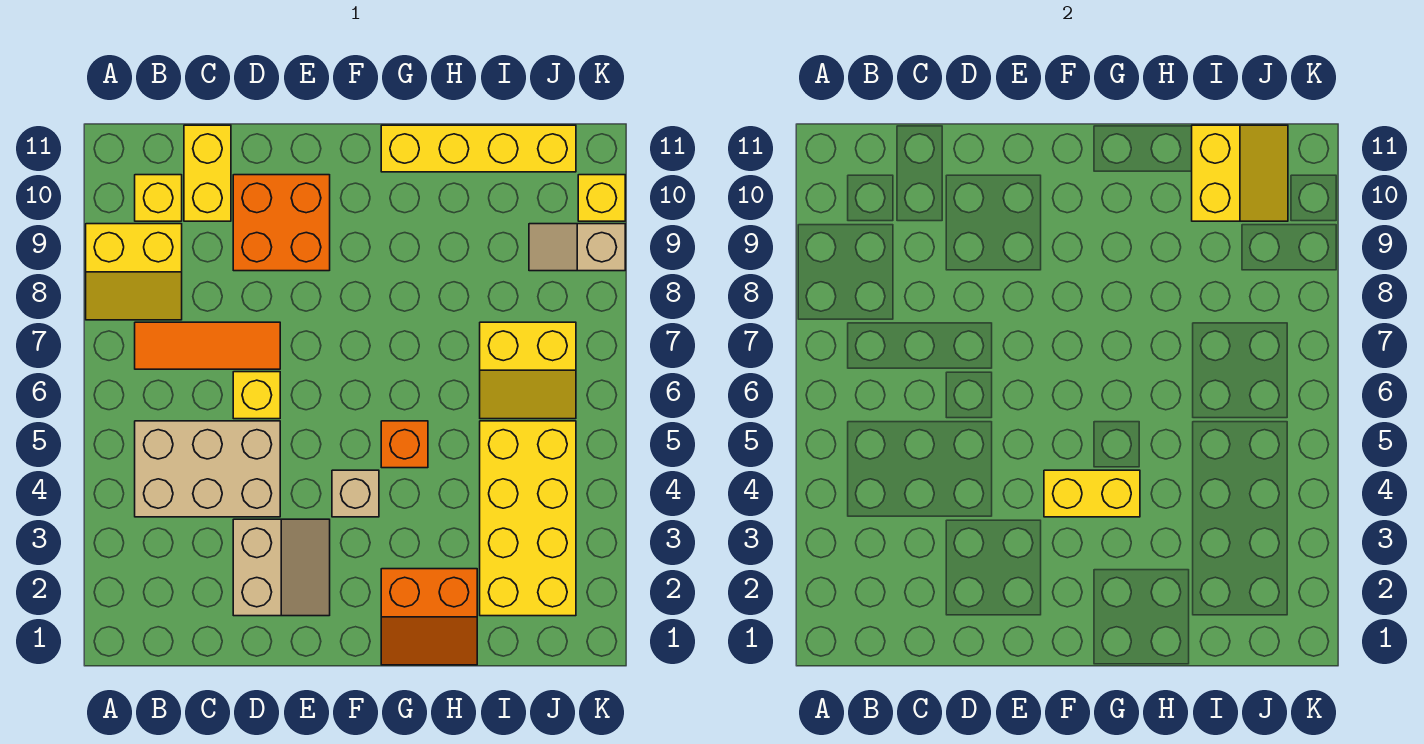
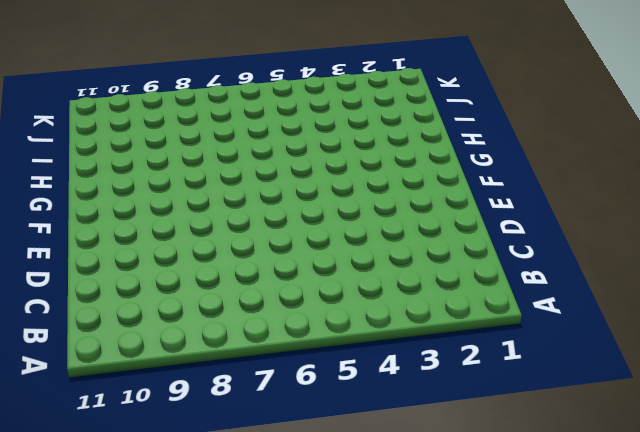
none -> yellow 2x2 slope [86,224,182,320]
none -> tan 2x3 brick [135,421,280,517]
none -> orange 1x3 tile [135,322,280,369]

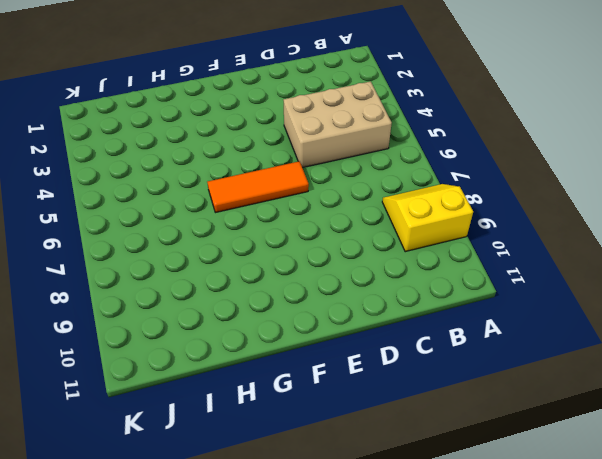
orange 1x3 tile [207,161,309,213] -> orange 1x3 tile moved to [135,322,280,369]
none -> yellow 1x1 brick [135,175,182,221]
none -> yellow 1x2 brick [184,125,231,221]
none -> tan 2x2 slope [233,519,330,616]

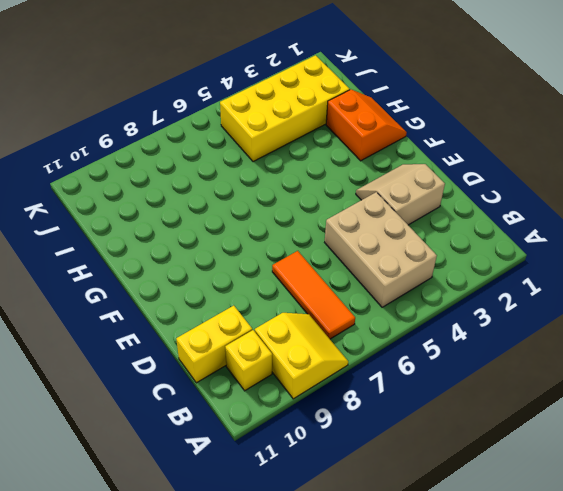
none -> yellow 1x1 brick [233,372,280,419]
none -> orange 2x2 brick [233,175,330,271]
none -> tan 1x1 brick [332,470,379,517]

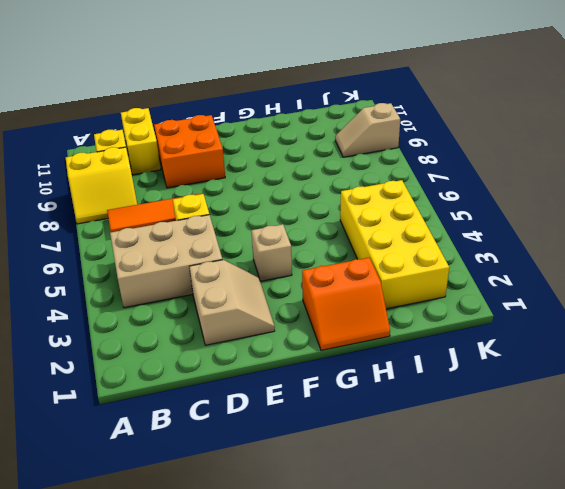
none -> orange 1x1 brick [381,421,428,468]
none -> yellow 1x4 brick [381,125,576,172]
none -> yellow 2x2 slope [480,322,576,419]

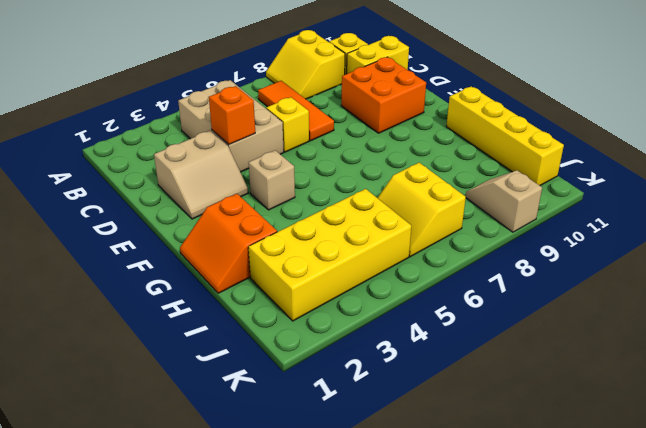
orange 1x1 brick [209,86,255,144] -> orange 1x1 brick moved to [381,421,428,468]
none -> yellow 1x1 brick [578,175,625,221]
none -> yellow 1x2 brick [1044,470,1140,517]
none -> yellow 2x2 slope [1192,125,1288,221]

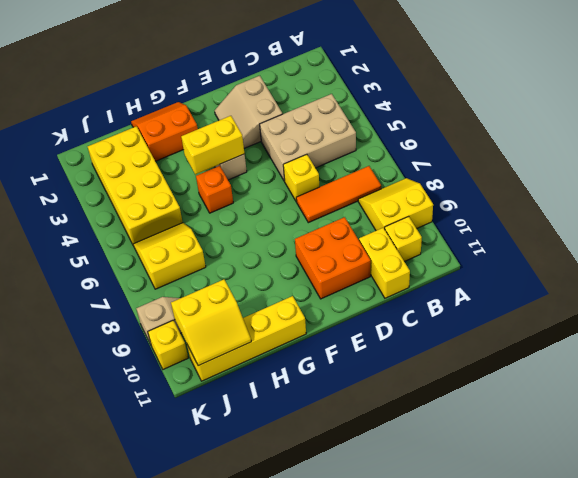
yellow 2x2 slope [171,279,251,366] -> yellow 2x2 slope turned to [1192,125,1288,221]

